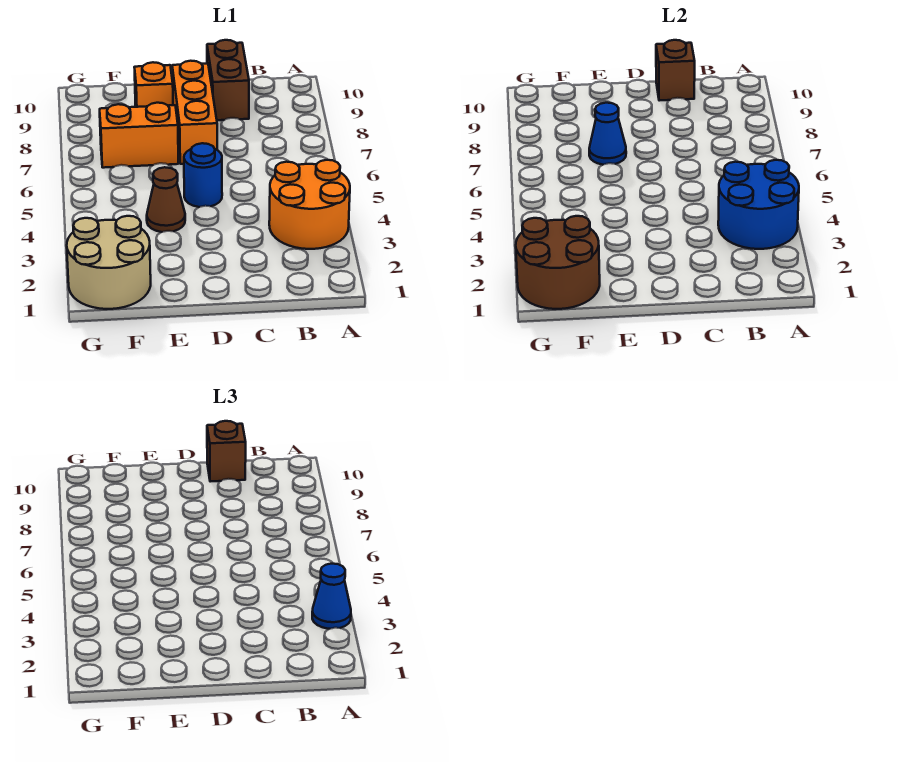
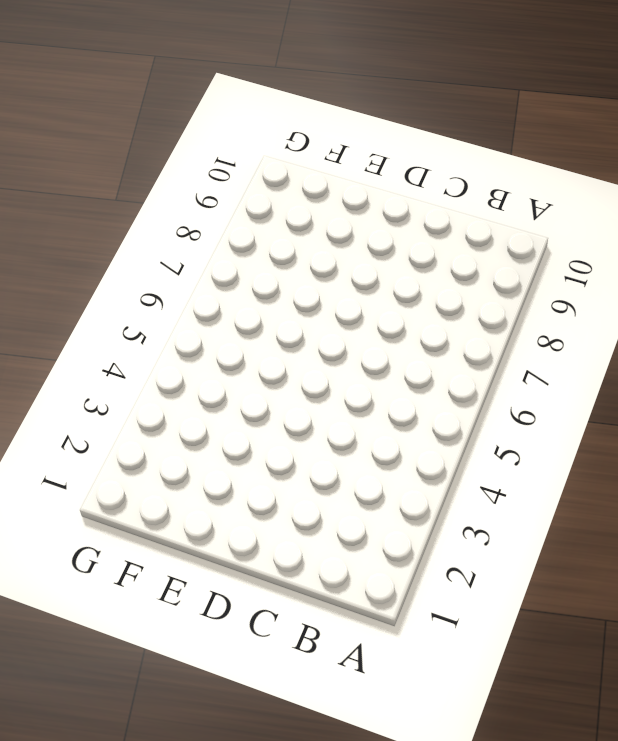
none -> orange 2x2 round brick [269,160,350,249]
none -> brown 1x2 brick [207,40,249,120]
none -> blue 1x1 round brick [184,143,222,207]

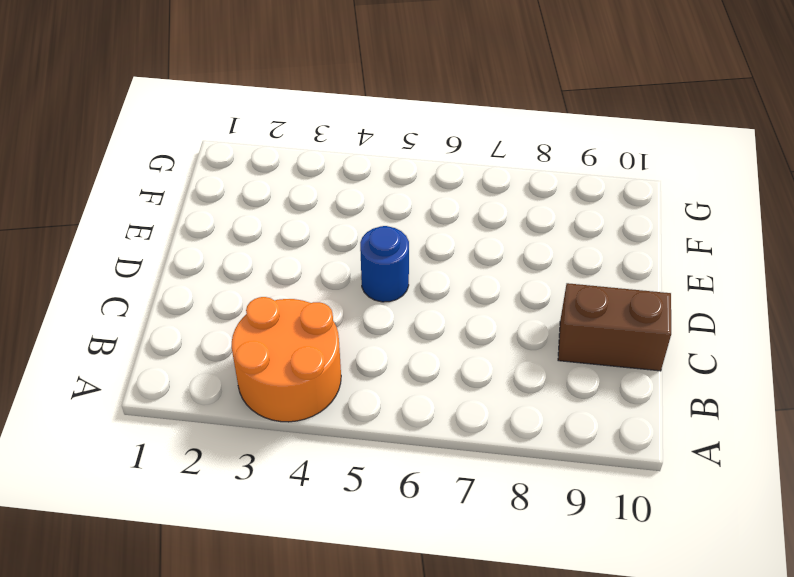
none -> orange 1x3 brick [172,61,217,164]
none -> brown 1x1 cone [147,167,185,232]
none -> orange 1x2 brick [100,103,178,168]

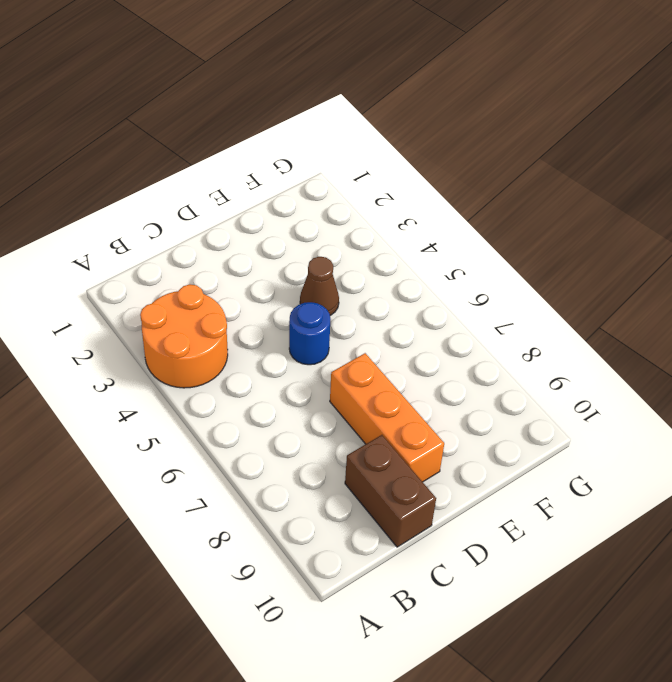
none -> orange 1x2 brick [100,103,178,168]
none -> orange 1x1 brick [134,62,173,107]
none -> tan 2x2 round brick [67,216,151,309]

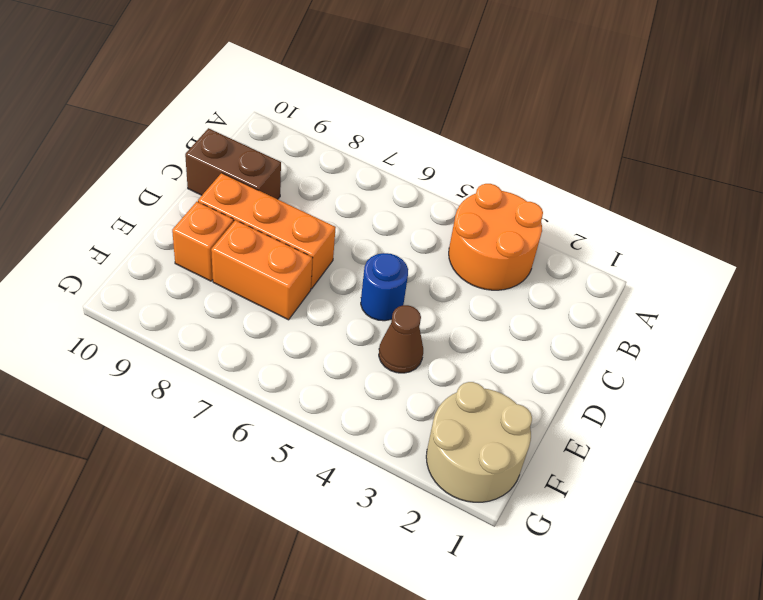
orange 1x2 brick [211,220,312,320] -> orange 1x2 brick turned to [100,103,178,168]
none -> blue 2x2 round brick [718,160,799,249]
none -> brown 1x1 brick [656,40,695,101]
none -> blue 1x1 cone [589,103,626,165]

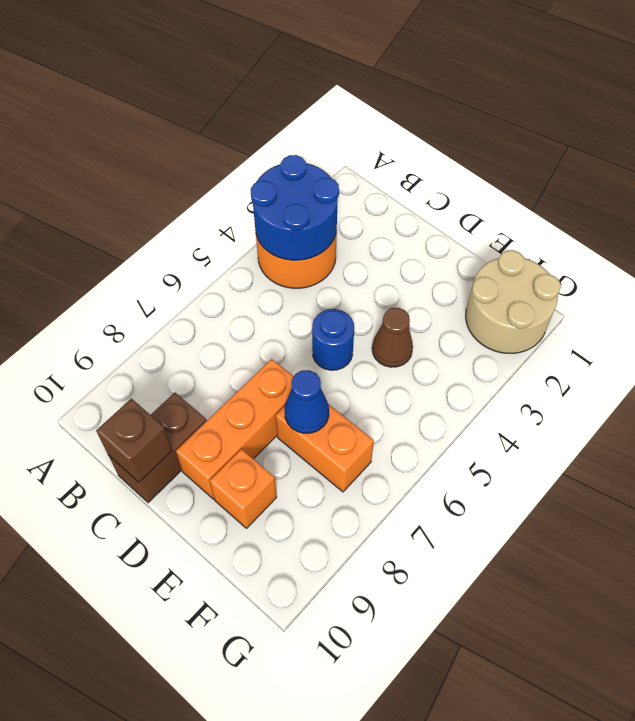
none -> brown 2x2 round brick [516,216,600,309]
none -> blue 1x1 cone [312,564,351,629]
none -> brown 1x1 brick [207,421,246,482]

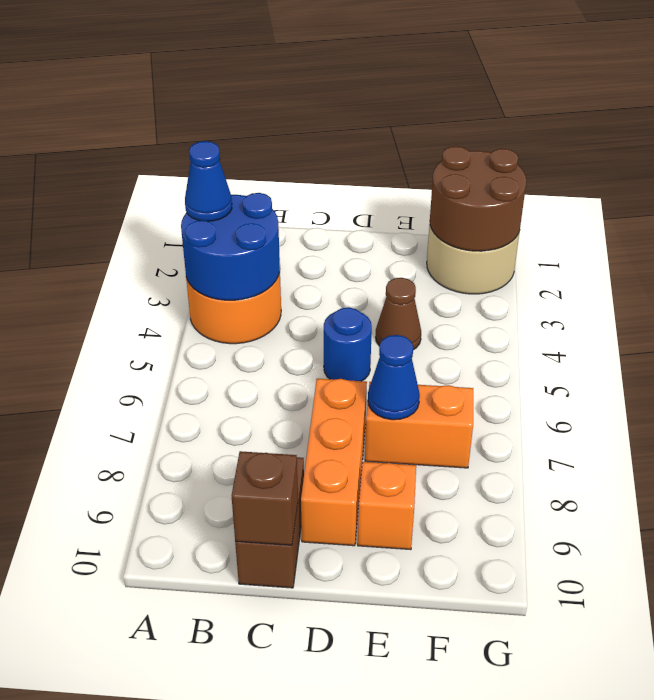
none -> brown 1x1 brick [207,421,246,482]

